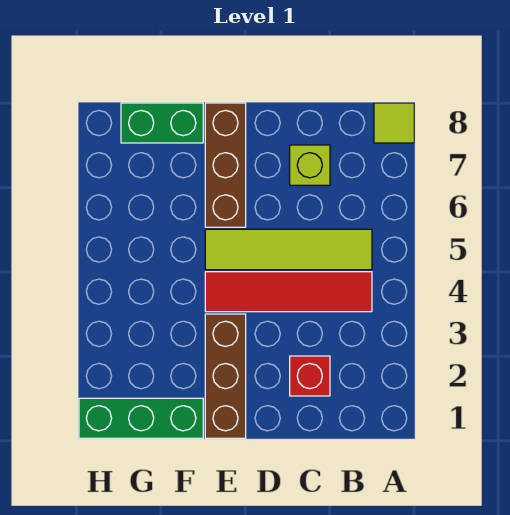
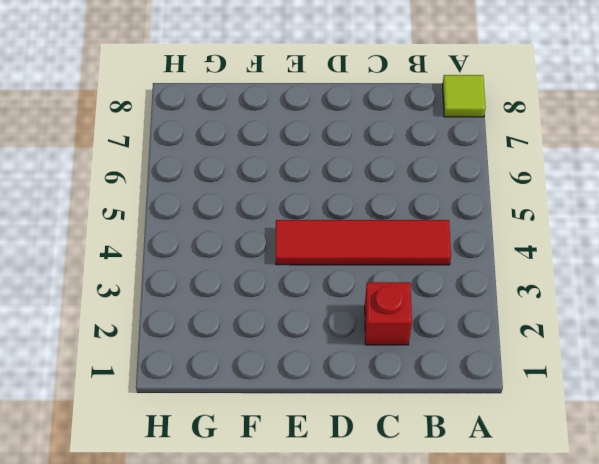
none -> lime 1x4 tile [205,229,372,270]
none -> lime 1x1 brick [290,145,330,185]

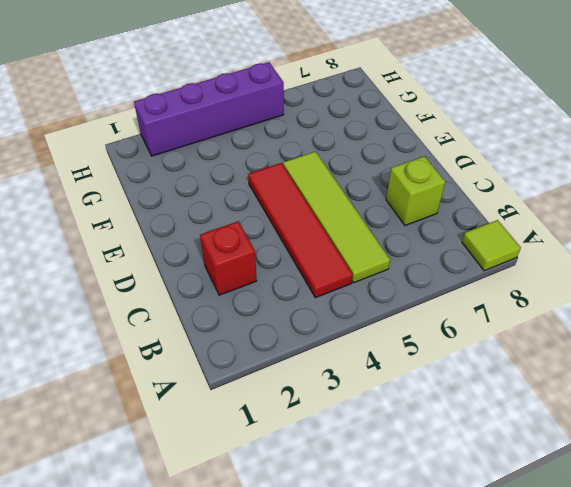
purple 1x4 brick [134,62,284,156] -> none
none -> brown 1x3 brick [205,314,246,438]
none -> brown 1x3 brick [205,103,246,227]

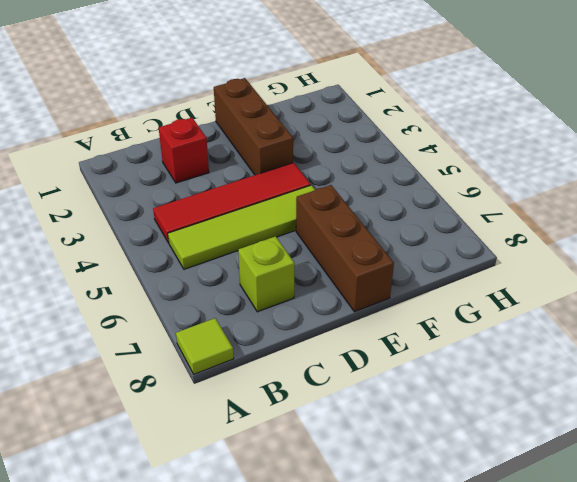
none -> green 1x3 brick [79,398,203,438]
none -> green 1x2 brick [121,103,203,143]

